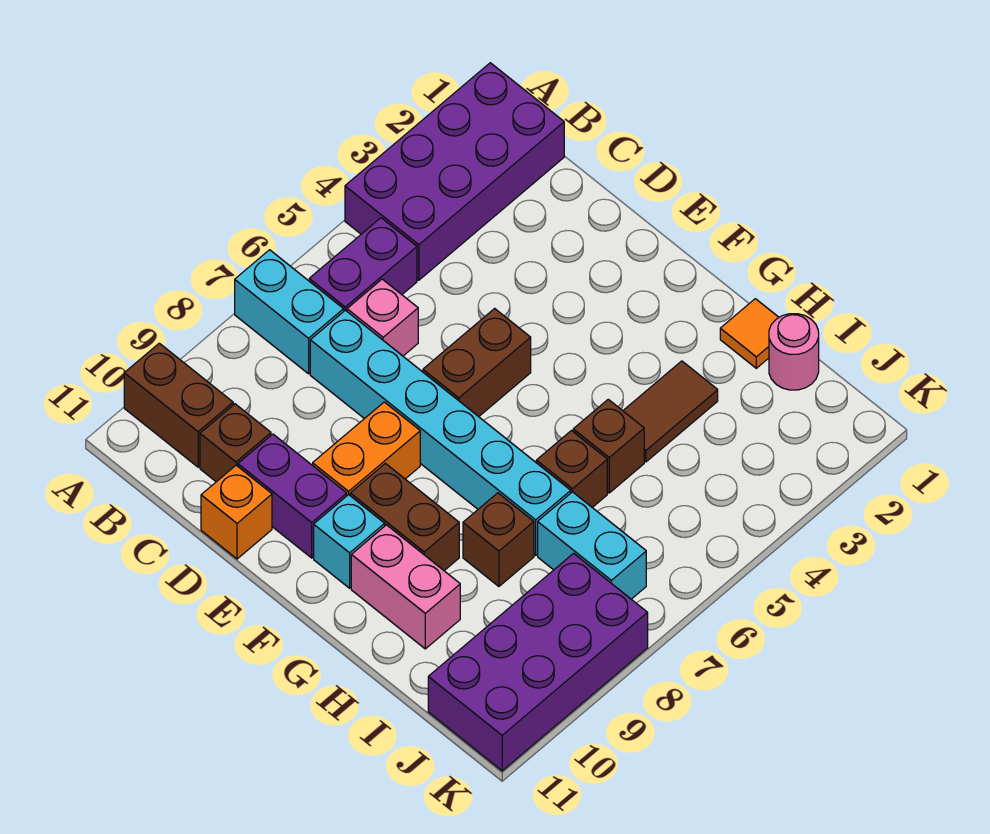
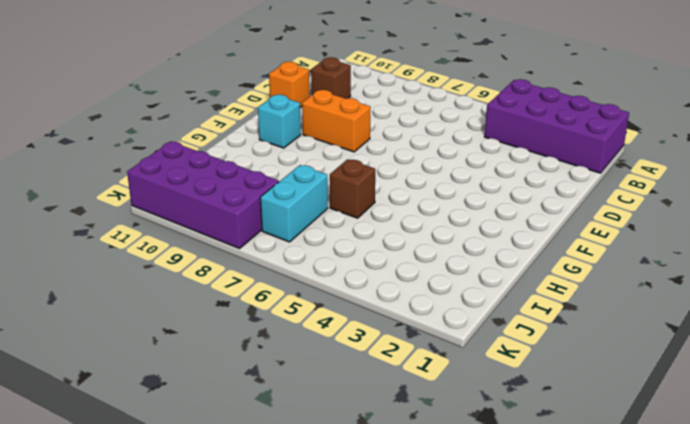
none -> cyan 1x2 brick [235,250,344,374]
none -> brown 1x2 brick [124,343,233,467]
none -> purple 1x2 brick [309,218,417,311]

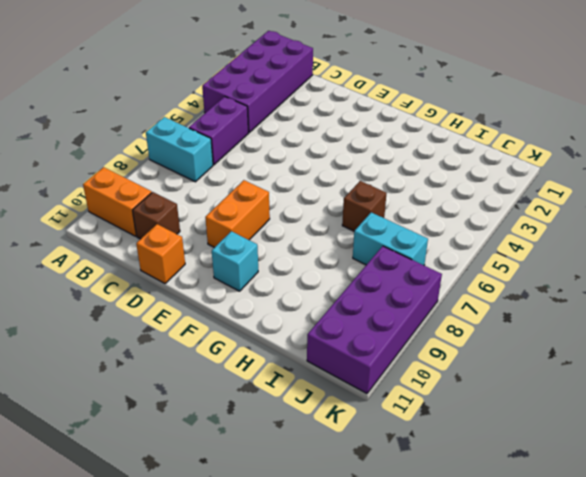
orange 1x2 brick [83,167,152,236] -> brown 1x2 brick [124,343,233,467]
none -> pink 1x1 brick [347,279,418,356]
none -> cyan 1x6 brick [310,310,571,555]
none -> purple 1x2 brick [238,434,347,558]

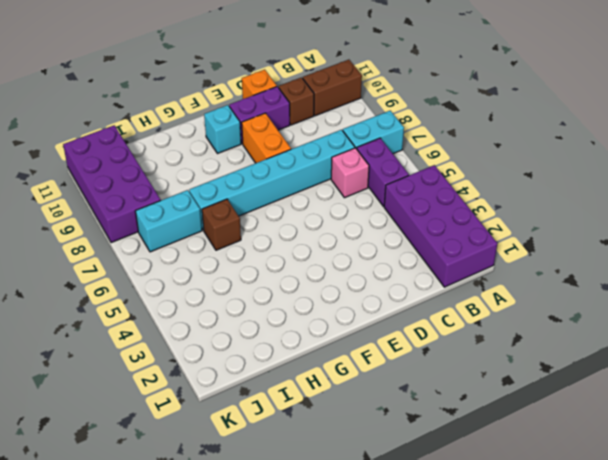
none -> brown 1x2 brick [423,309,531,417]
none -> brown 1x2 brick [350,463,459,571]
none -> pink 1x2 brick [351,525,460,649]

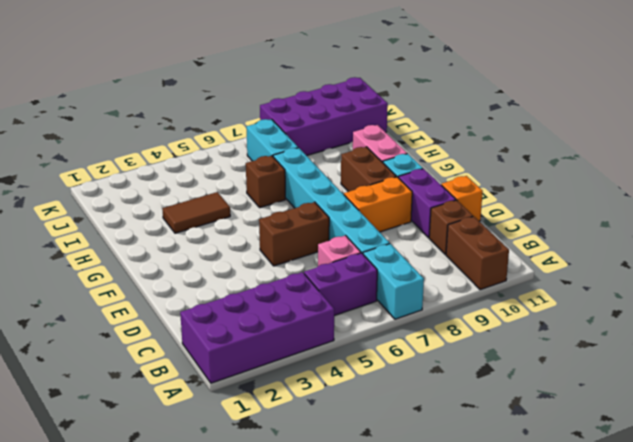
none -> orange 1x1 tile [720,299,779,368]
none -> brown 1x1 brick [573,399,644,493]
none -> brown 1x1 brick [463,493,534,586]

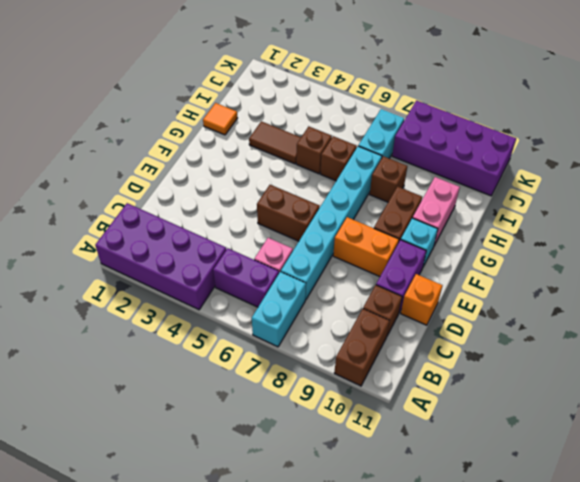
none -> pink 1x1 round brick [769,314,819,390]

